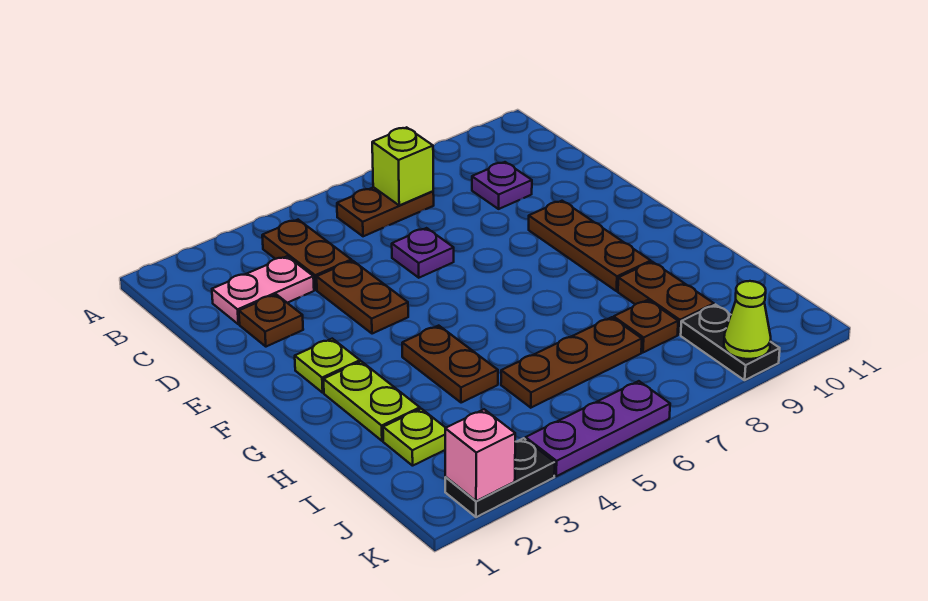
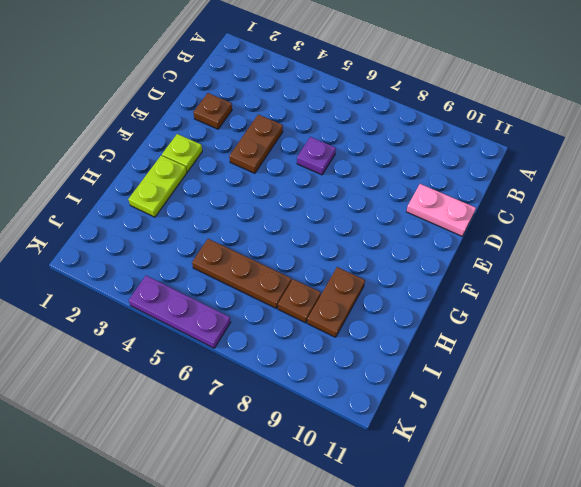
pink 1x2 plate [406,184,476,236] -> pink 1x2 plate moved to [212,256,314,324]
none -> brown 1x2 plate [262,220,351,290]
none -> brown 1x2 plate [337,187,434,236]
none -> purple 1x1 plate [472,162,532,209]

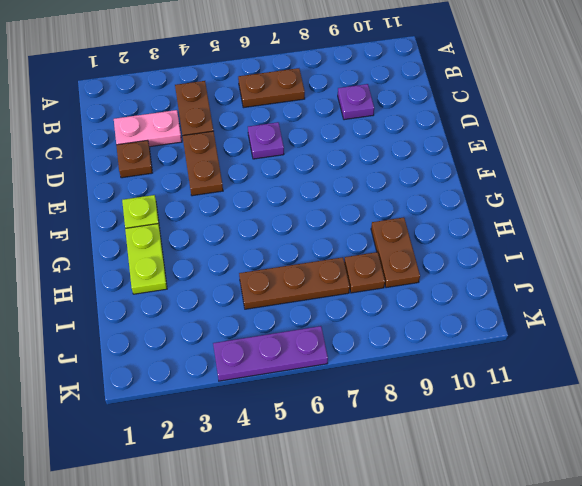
none -> brown 1x3 plate [529,201,651,291]
none -> brown 1x2 plate [402,326,498,403]
none -> lime 1x1 plate [383,409,445,466]

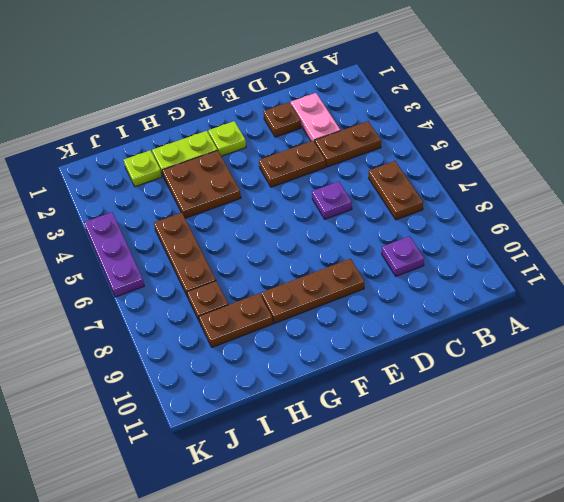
brown 2x2 plate [162,150,241,218] -> brown 1x2 plate [402,326,498,403]
none -> black 1x2 plate [681,305,780,380]
none -> black 1x2 plate [445,438,555,517]
none -> lime 1x1 brick [372,127,433,205]

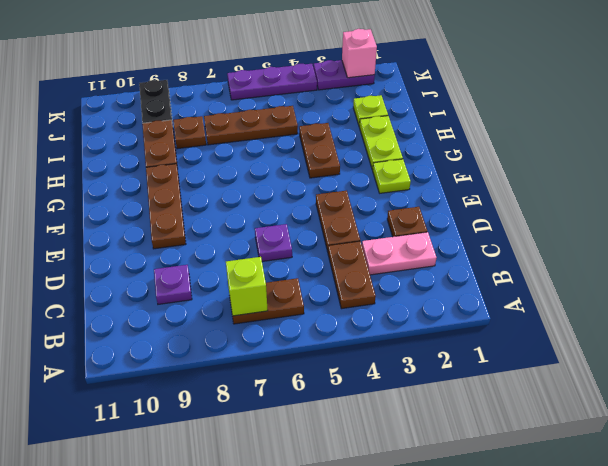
purple 1x2 plate [313,60,375,90] -> black 1x2 plate [445,438,555,517]
none -> lime 1x1 cone [724,281,771,359]

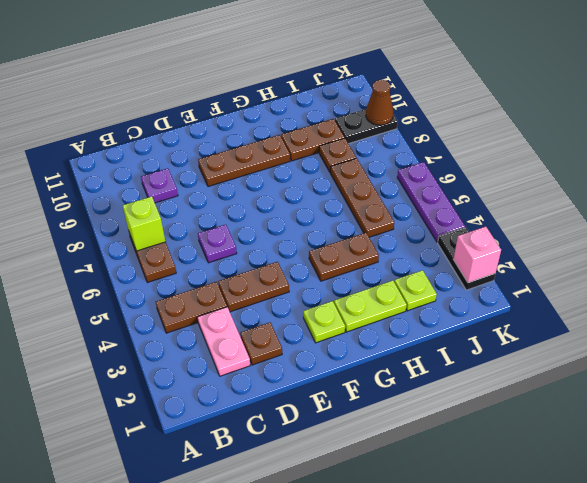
brown 1x1 cone [366,80,393,125] -> lime 1x1 cone [724,281,771,359]

